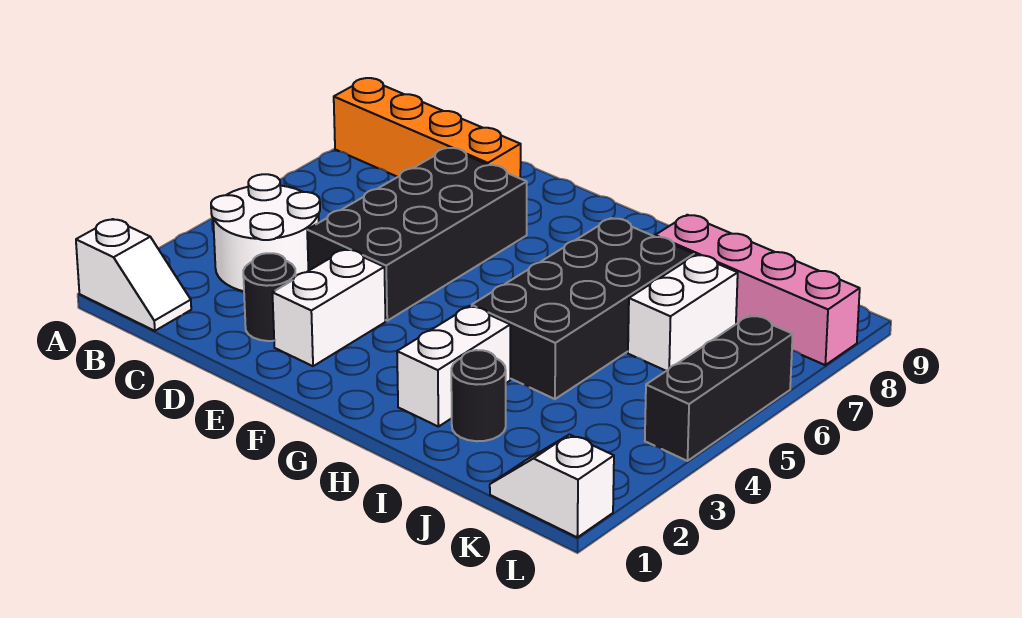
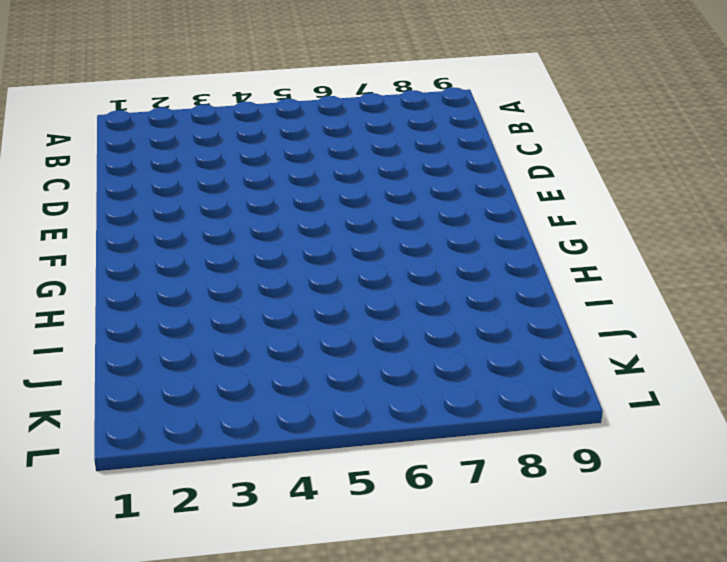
none -> white 1x2 slope [76,219,191,331]
none -> orange 1x4 brick [334,78,521,178]
none -> white 2x2 round brick [211,174,320,291]

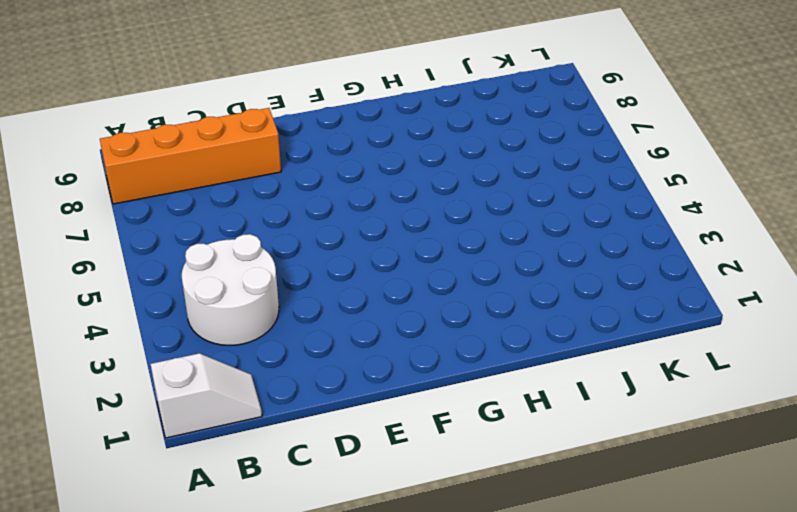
none -> black 1x1 round brick [243,253,296,341]
none -> black 2x4 brick [307,148,527,321]
none -> white 1x2 brick [272,249,386,366]

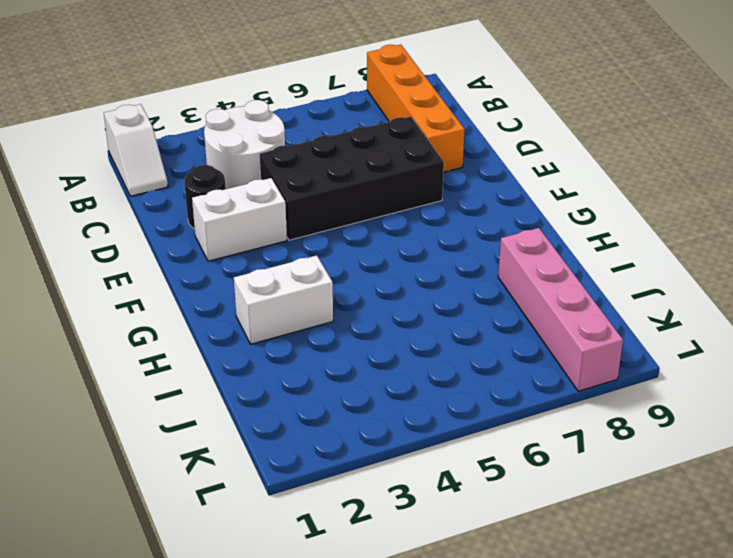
none -> black 2x4 brick [472,218,694,399]
none -> black 1x1 round brick [451,350,506,441]
none -> white 1x2 brick [628,255,738,371]

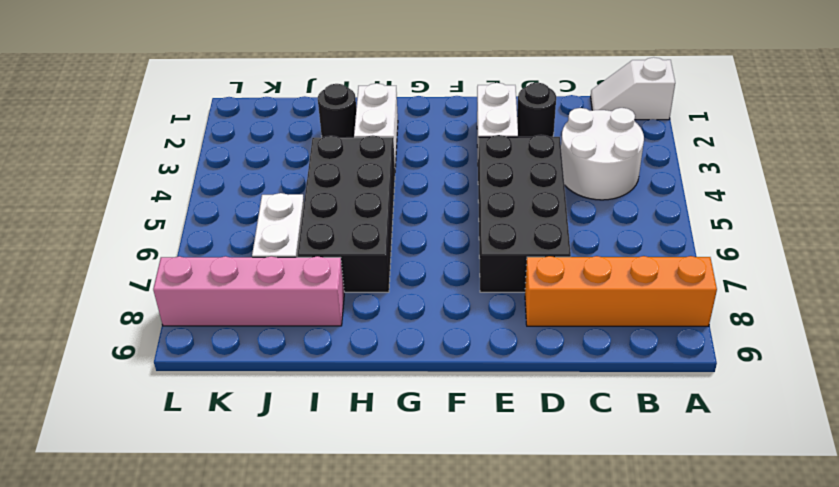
none -> white 1x2 slope [490,435,614,537]
none -> black 1x3 brick [645,315,793,461]

